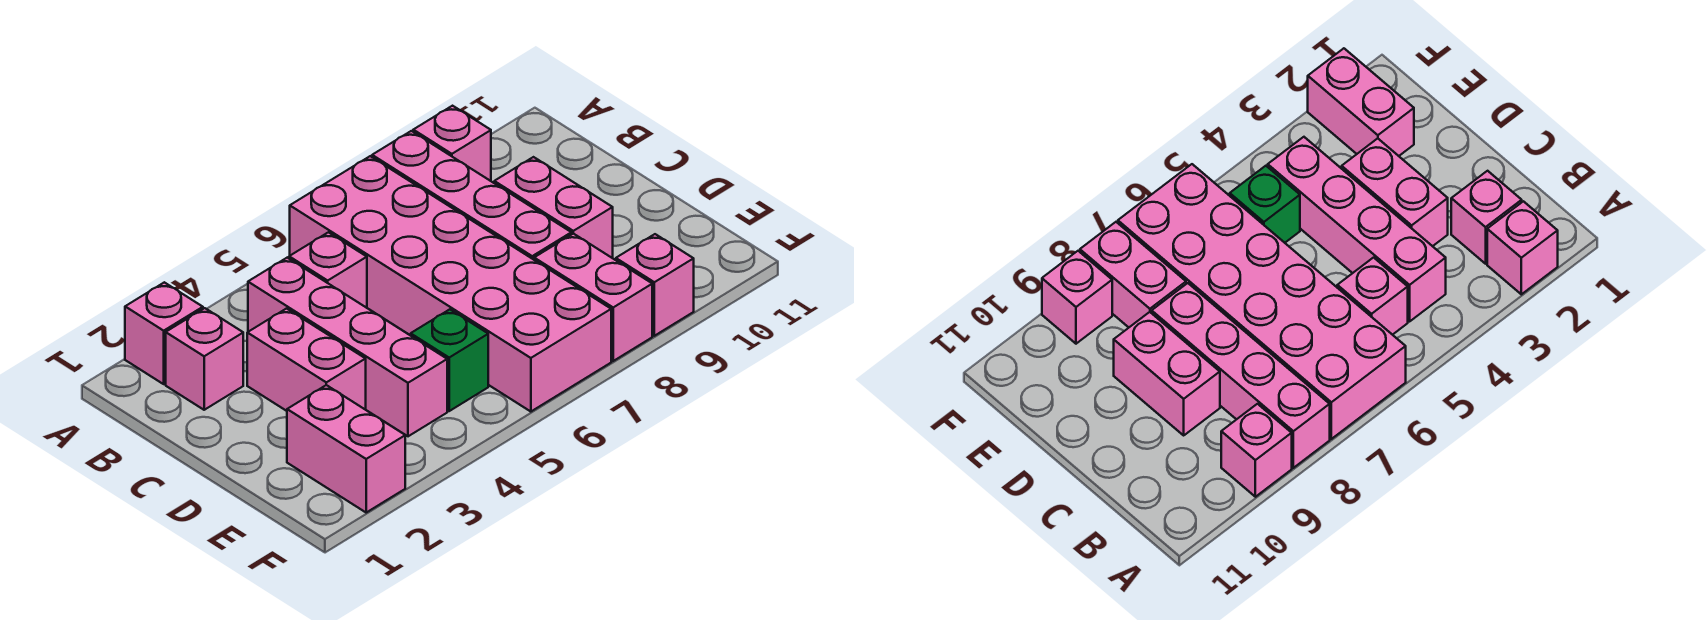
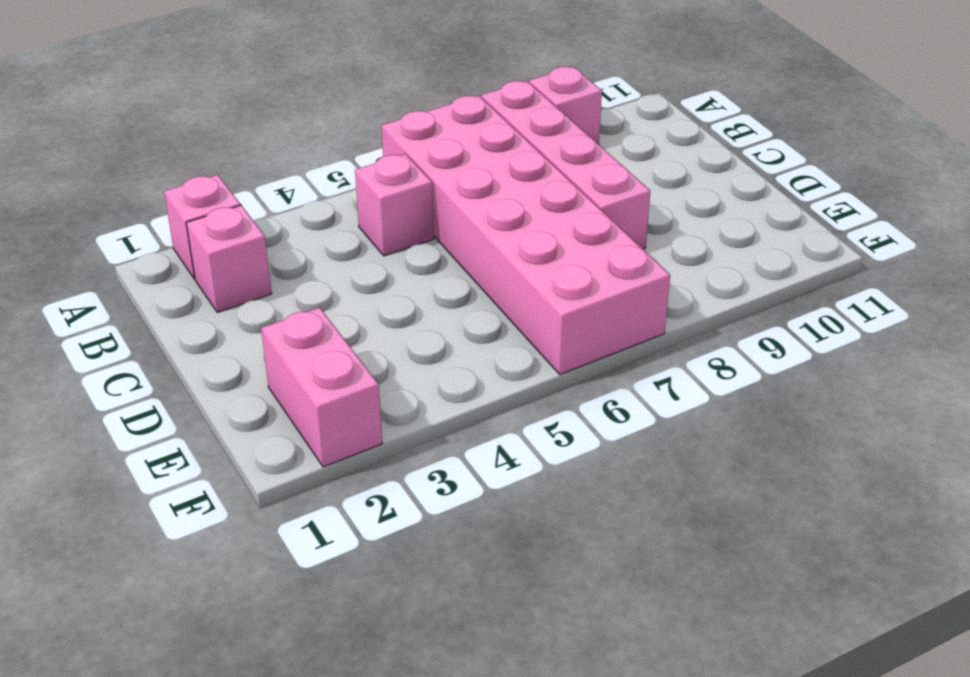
none -> pink 1x4 brick [248,258,447,436]
none -> pink 1x2 brick [247,309,366,411]
none -> pink 1x2 brick [494,157,613,258]

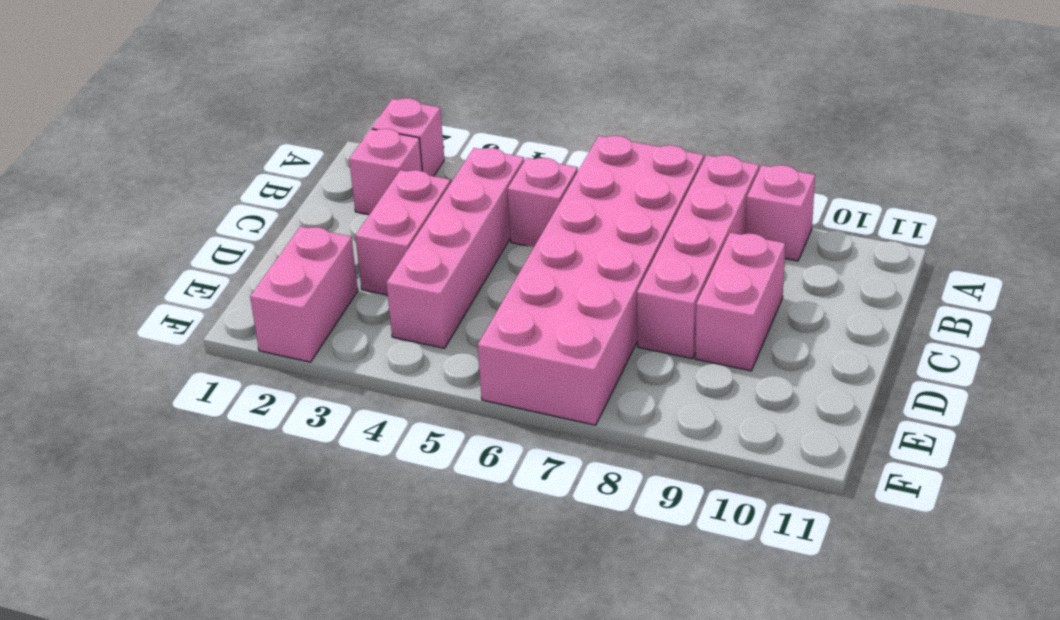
none -> green 1x1 brick [410,309,488,411]
none -> pink 1x2 brick [534,234,652,361]
none -> pink 1x1 brick [616,234,694,336]

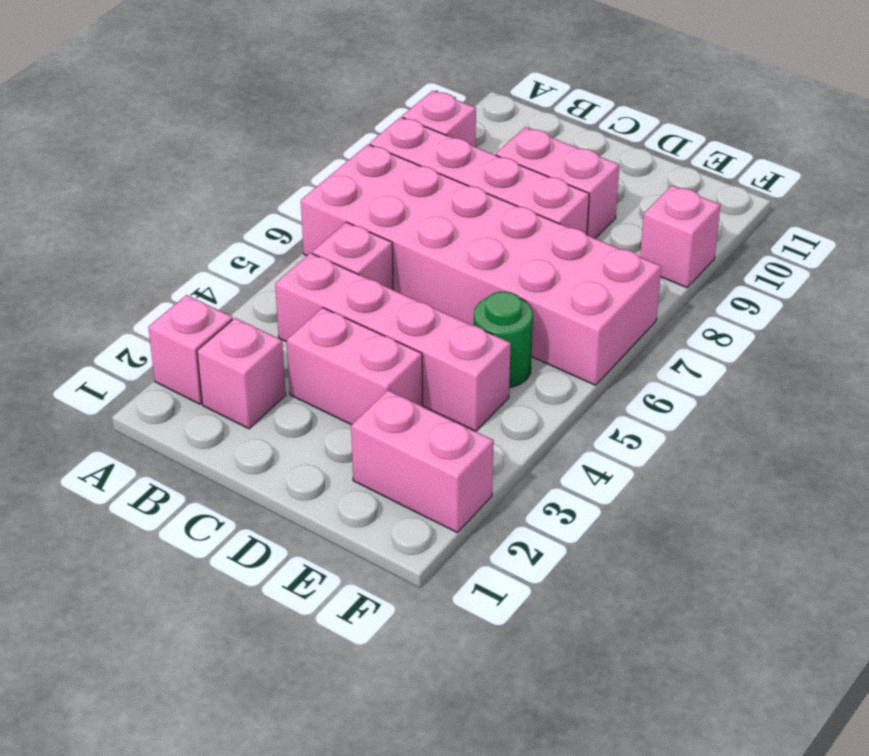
green 1x1 round brick [474,291,533,388] -> green 1x1 brick [410,309,488,411]
none -> pink 1x2 brick [534,234,652,361]

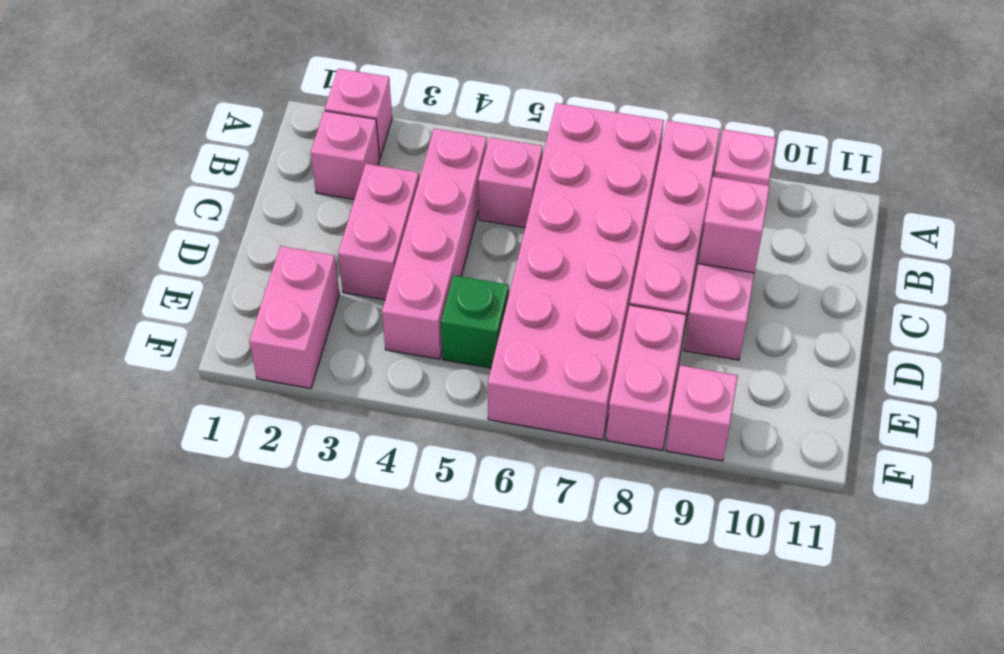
pink 1x1 brick [698,177,770,273] -> none

